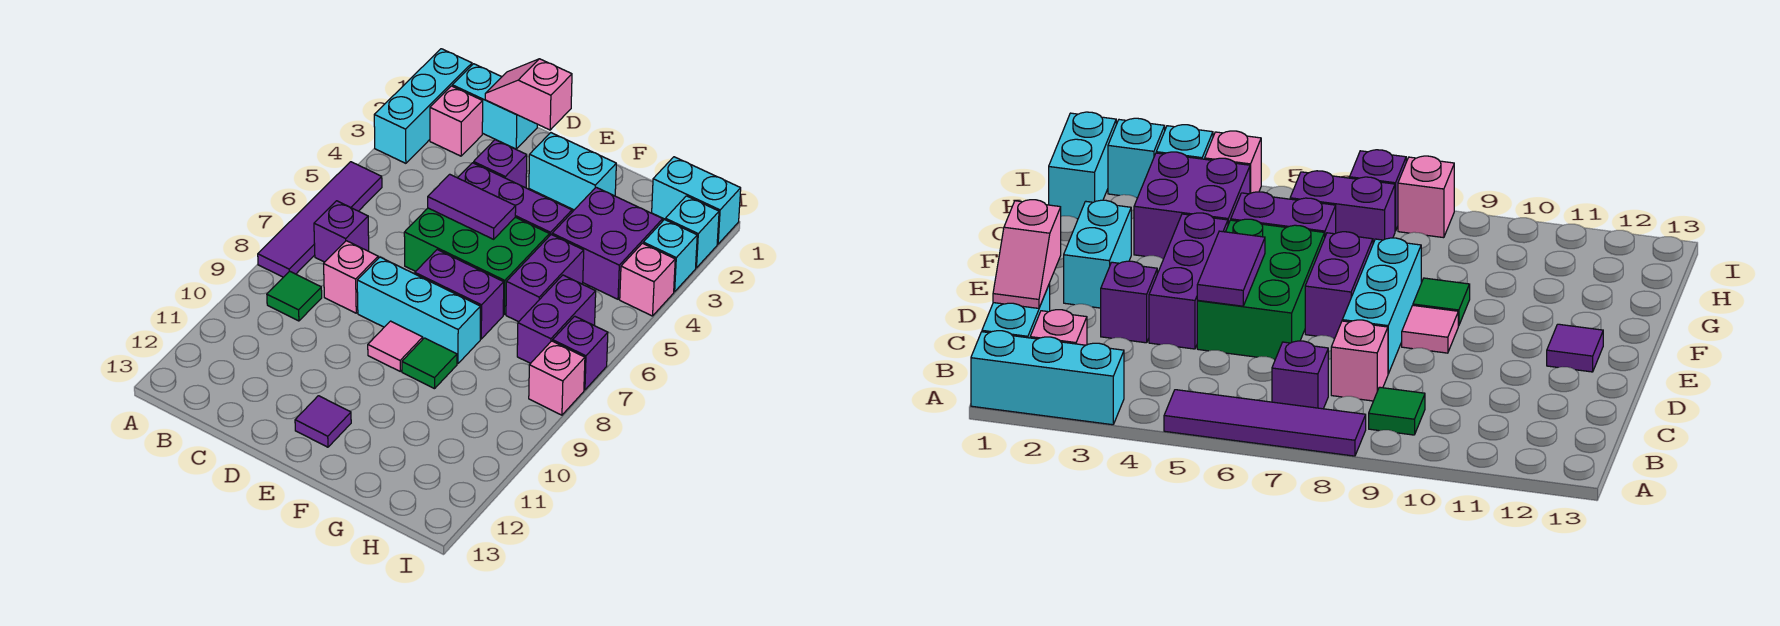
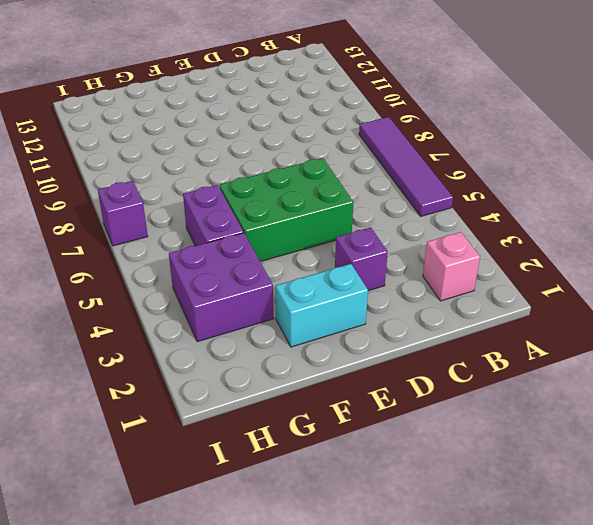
none -> cyan 1x3 brick [374,49,472,163]
none -> cyan 1x2 brick [452,64,537,149]
none -> purple 1x1 brick [314,201,369,262]

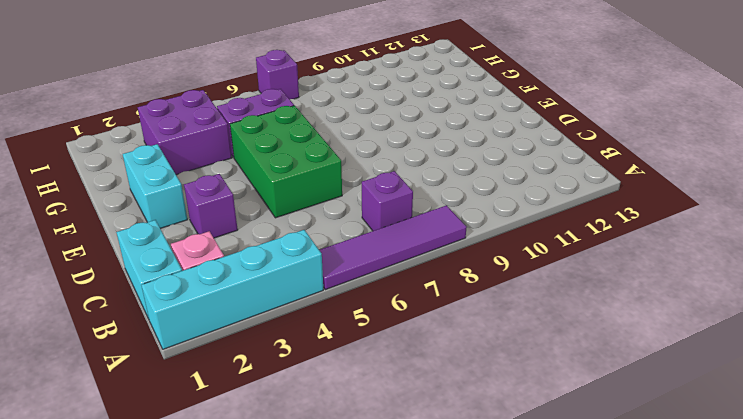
cyan 1x4 brick [141,230,323,349] -> cyan 1x3 brick [374,49,472,163]
none -> green 1x1 tile [267,271,322,321]
none -> pink 1x1 brick [324,241,378,313]
none -> purple 1x3 brick [458,163,572,236]

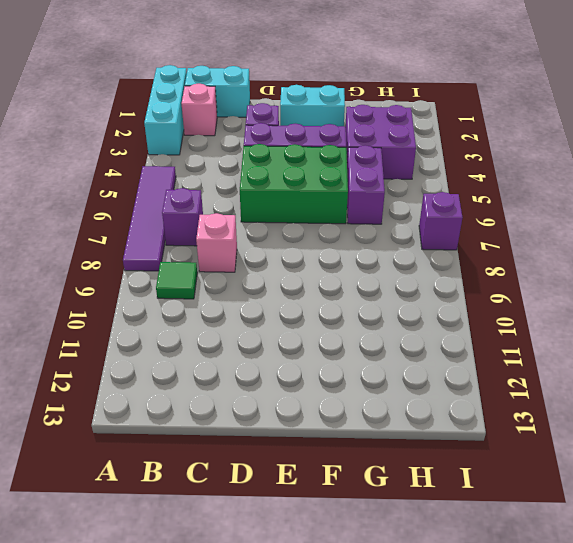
none -> cyan 1x3 brick [357,257,480,364]
none -> purple 1x2 brick [415,250,504,339]
none -> pink 1x1 tile [368,321,423,371]

